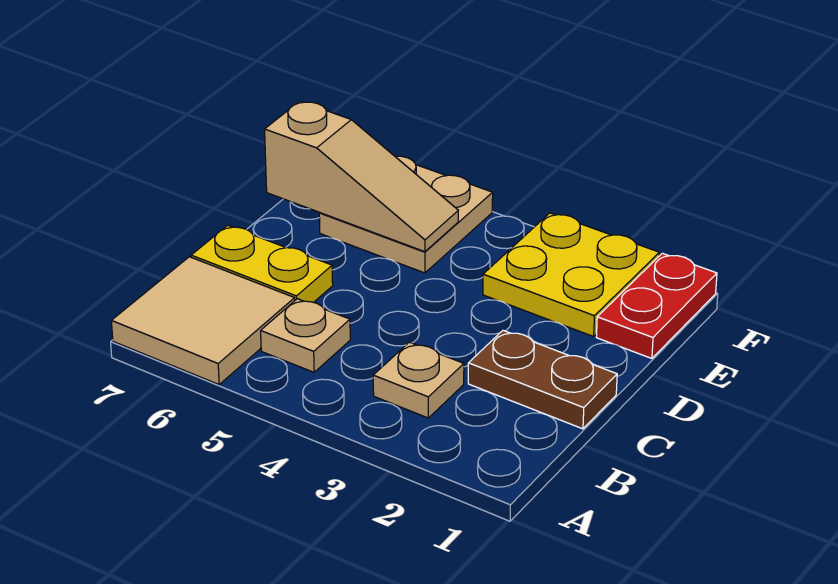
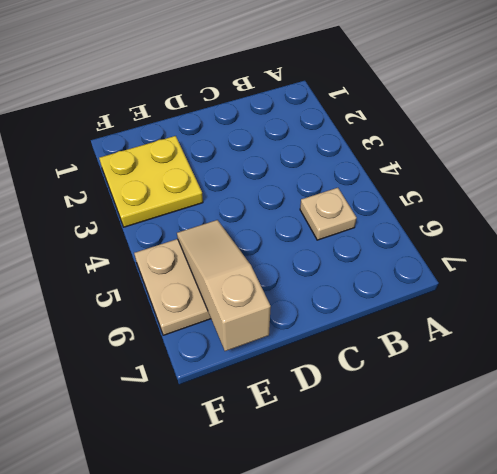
none -> tan 2x2 tile [111,257,295,384]
none -> tan 1x1 plate [373,342,464,418]

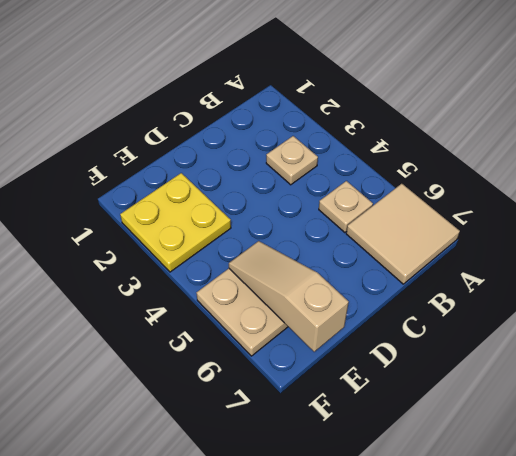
none -> brown 1x2 plate [468,330,617,429]
none -> yellow 1x2 plate [191,225,333,302]

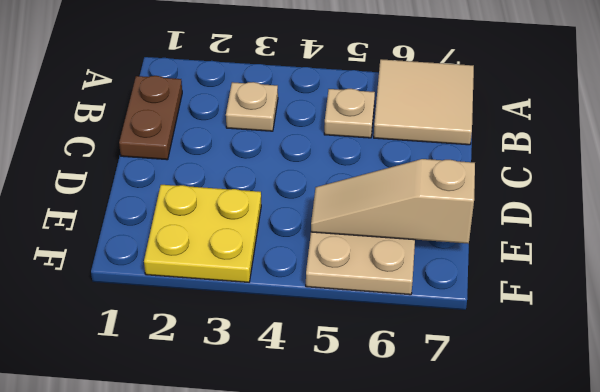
brown 1x2 plate [119,76,182,160] -> brown 1x2 plate turned to [468,330,617,429]
none -> yellow 1x2 plate [191,225,333,302]
none -> red 1x2 plate [596,253,717,358]

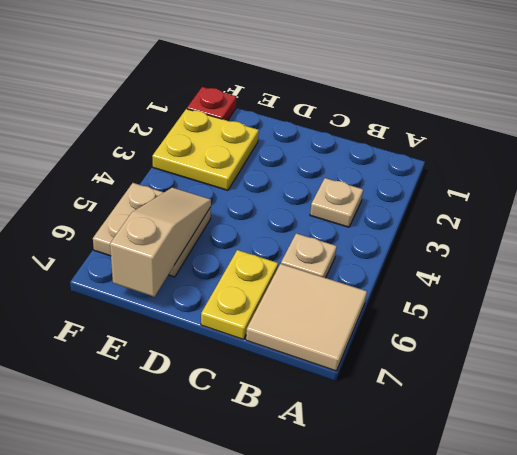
red 1x1 plate [187,87,236,121] -> red 1x2 plate [596,253,717,358]
none -> brown 1x2 plate [468,330,617,429]

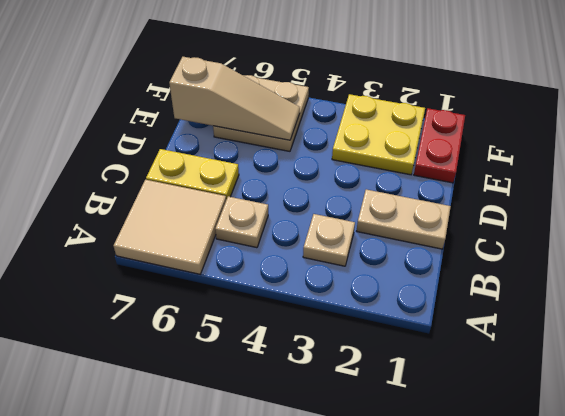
tan 1x2 plate [357,189,451,249] -> brown 1x2 plate [468,330,617,429]

